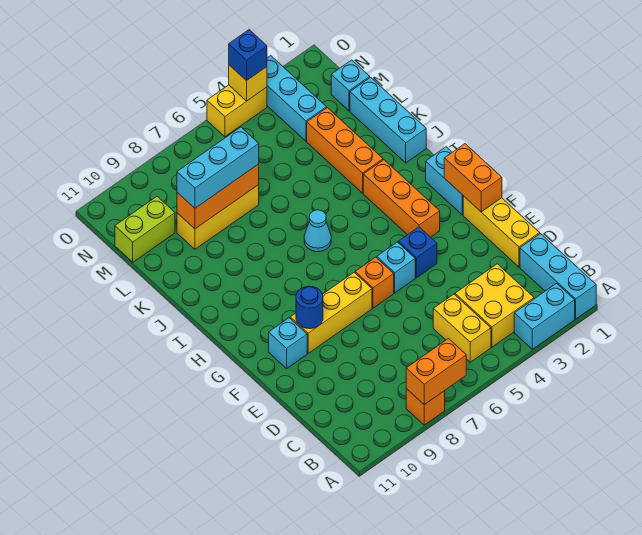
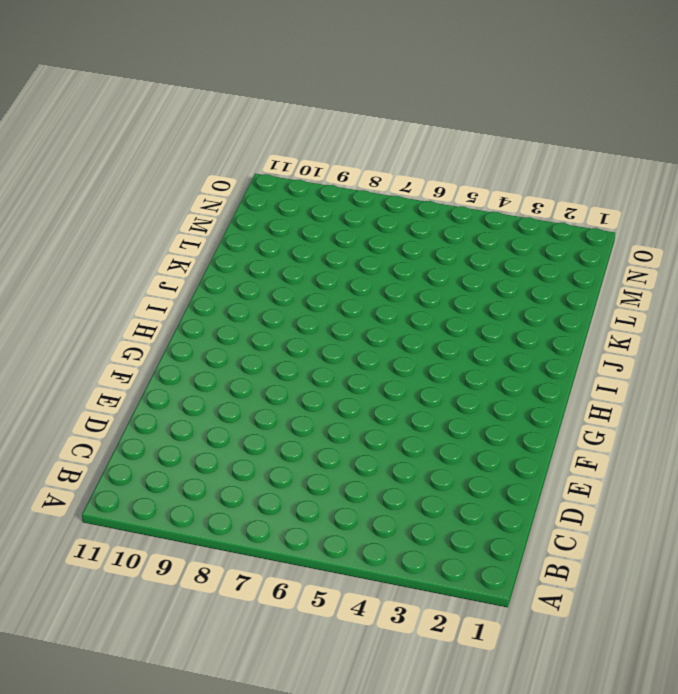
none -> cyan 1x3 brick [520,234,596,319]
none -> cyan 1x2 brick [514,283,575,349]
none -> orange 1x1 brick [406,389,445,425]

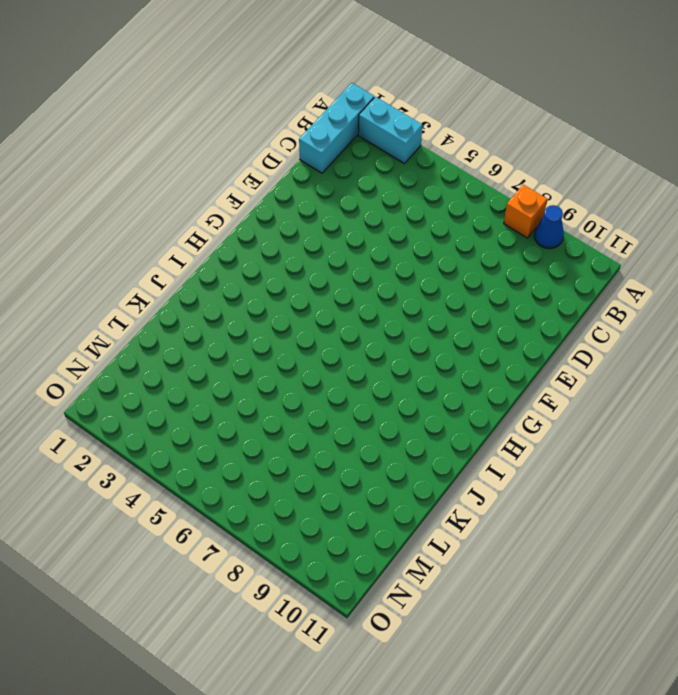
blue 1x1 cone [534,205,564,249] -> none
none -> yellow 2x2 brick [455,264,534,347]
none -> yellow 1x2 brick [433,294,491,362]
none -> yellow 1x3 brick [463,196,540,267]

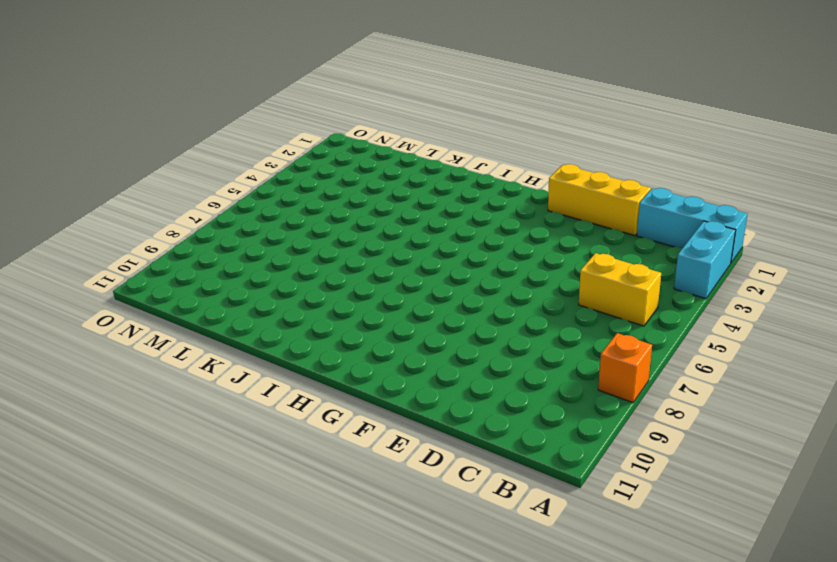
none -> yellow 2x2 brick [455,264,534,347]
none -> blue 1x1 brick [398,227,437,278]
none -> cyan 1x1 brick [377,242,415,293]

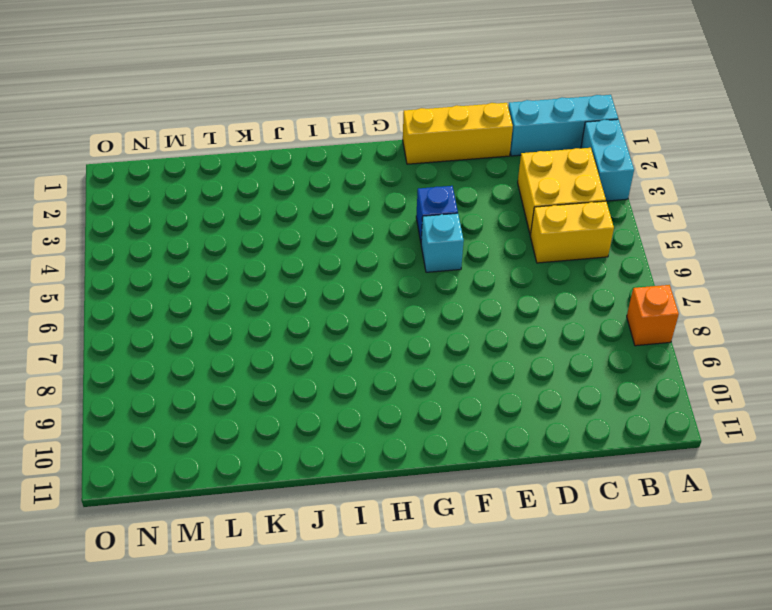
none -> orange 1x1 brick [355,257,394,308]
none -> yellow 1x3 brick [290,273,372,353]
none -> cyan 1x1 brick [269,318,307,368]

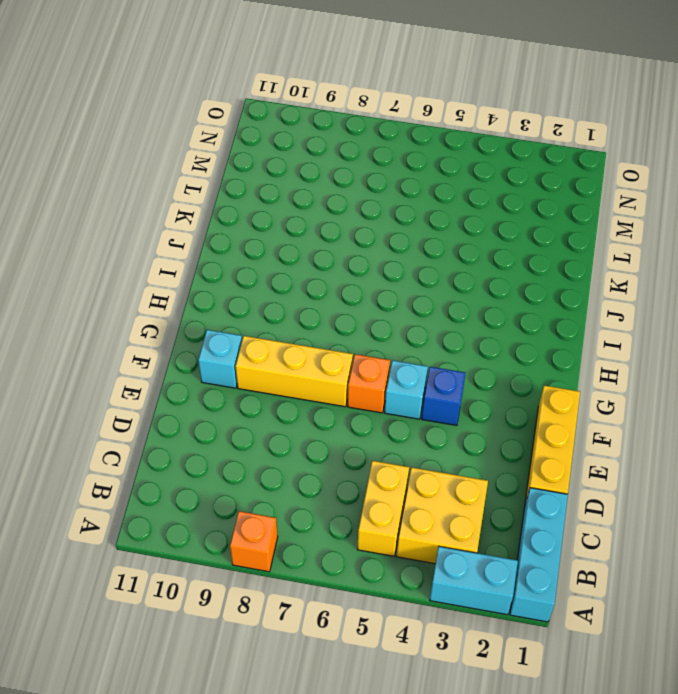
none -> cyan 1x2 brick [426,147,463,215]
none -> orange 1x3 brick [363,160,440,237]
none -> cyan 1x1 cone [304,210,331,252]

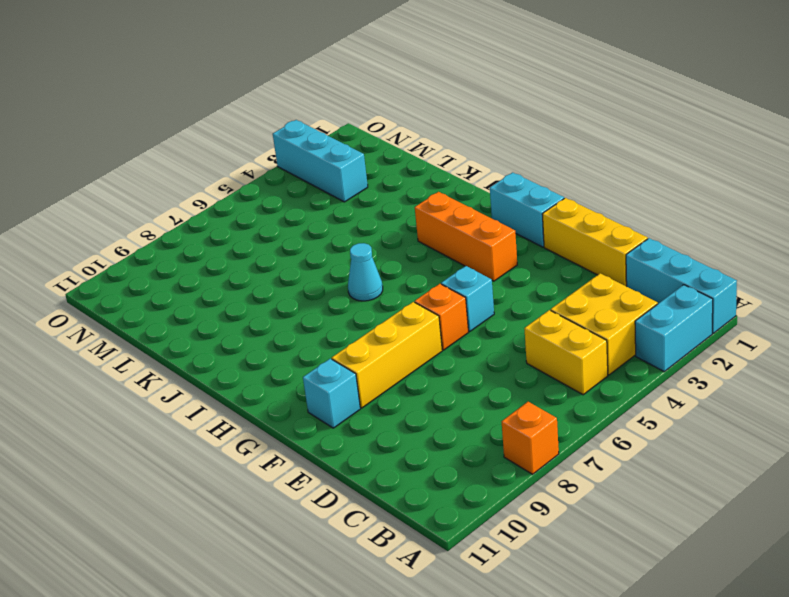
none -> blue 1x1 brick [398,227,437,278]
none -> cyan 1x3 brick [350,77,426,163]
none -> orange 1x3 brick [307,108,383,193]

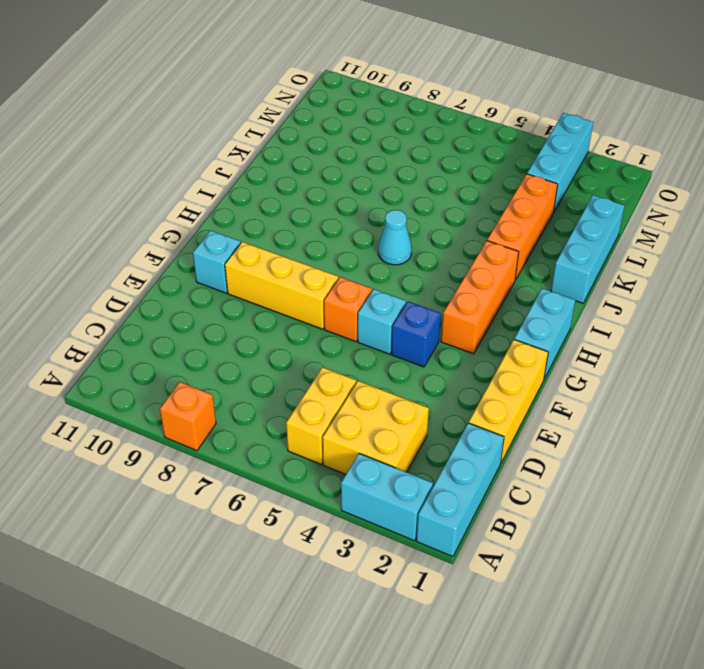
none -> yellow 1x3 brick [177,185,259,249]
none -> cyan 1x1 brick [331,60,370,111]
none -> lime 1x2 brick [115,196,175,262]

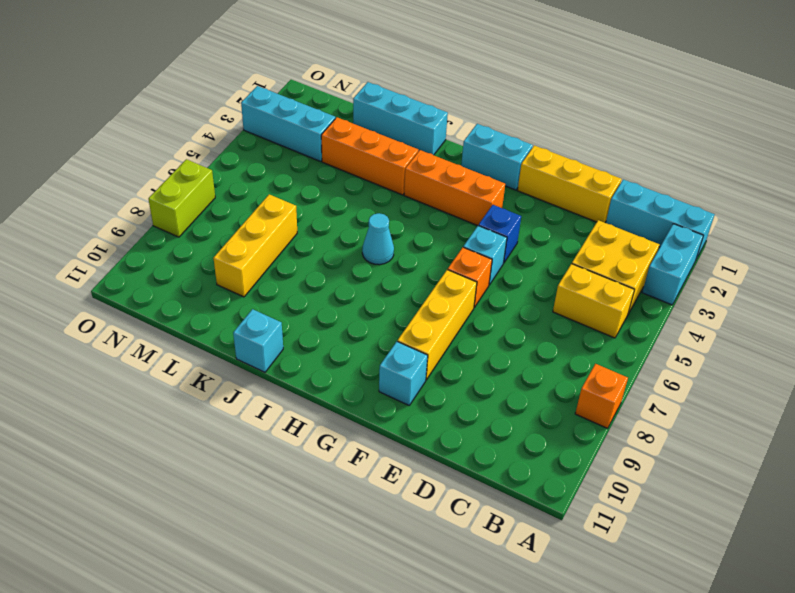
cyan 1x1 brick [233,309,283,372] -> cyan 1x1 brick moved to [331,60,370,111]
lime 1x2 brick [149,159,215,237] -> lime 1x2 brick moved to [115,196,175,262]
none -> yellow 1x2 brick [207,85,267,137]
none -> orange 1x2 brick [406,339,466,405]
none -> orange 1x2 brick [444,144,502,212]

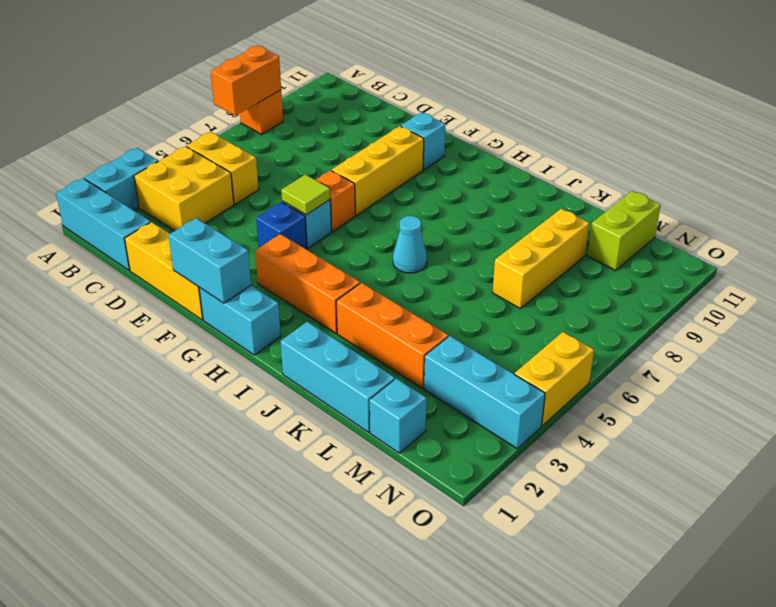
cyan 1x2 brick [168,218,251,303] -> orange 1x2 brick [444,144,502,212]
lime 1x1 tile [281,175,330,215] -> none
none -> blue 1x1 round brick [296,286,323,329]
none -> orange 1x3 brick [177,164,259,229]
none -> yellow 1x1 brick [229,65,267,101]

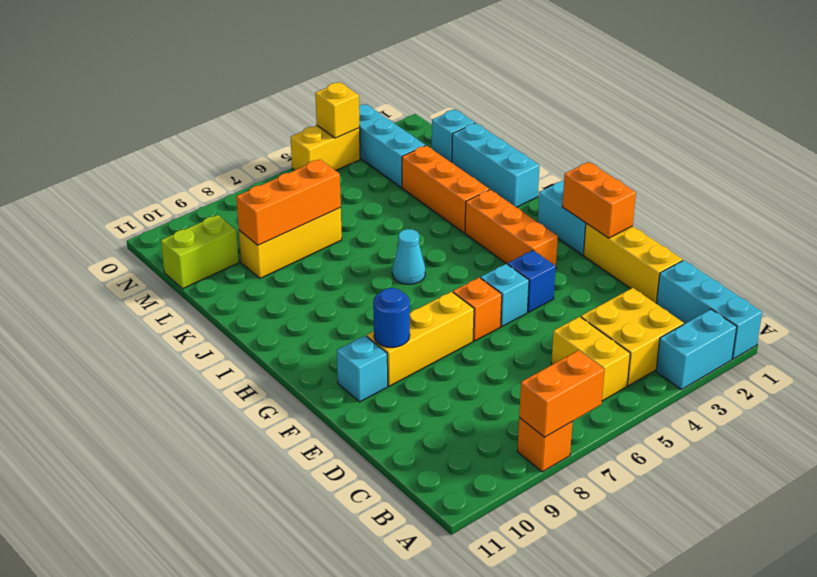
none -> cyan 1x3 brick [177,127,259,208]
none -> blue 1x1 brick [229,30,267,81]

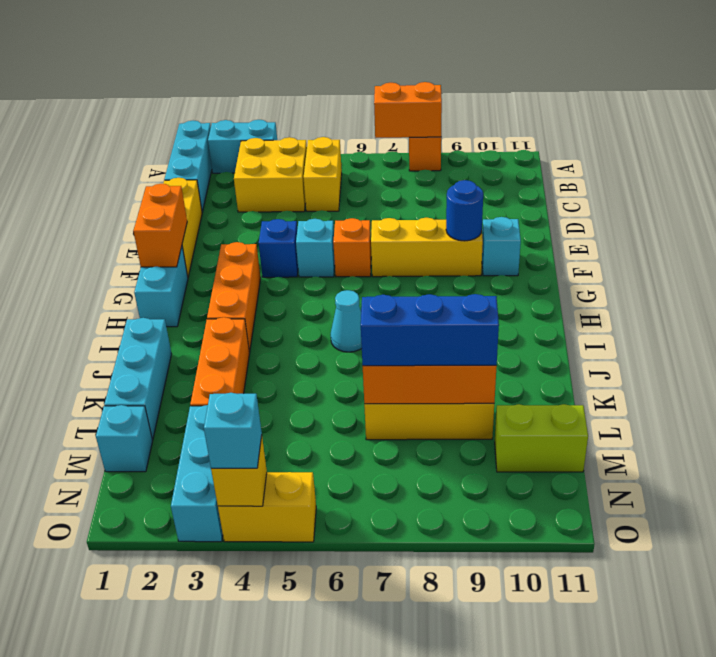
blue 1x3 brick [361,294,499,366] -> cyan 1x3 brick [177,127,259,208]
cyan 1x1 brick [204,393,262,468] -> blue 1x1 brick [229,30,267,81]

